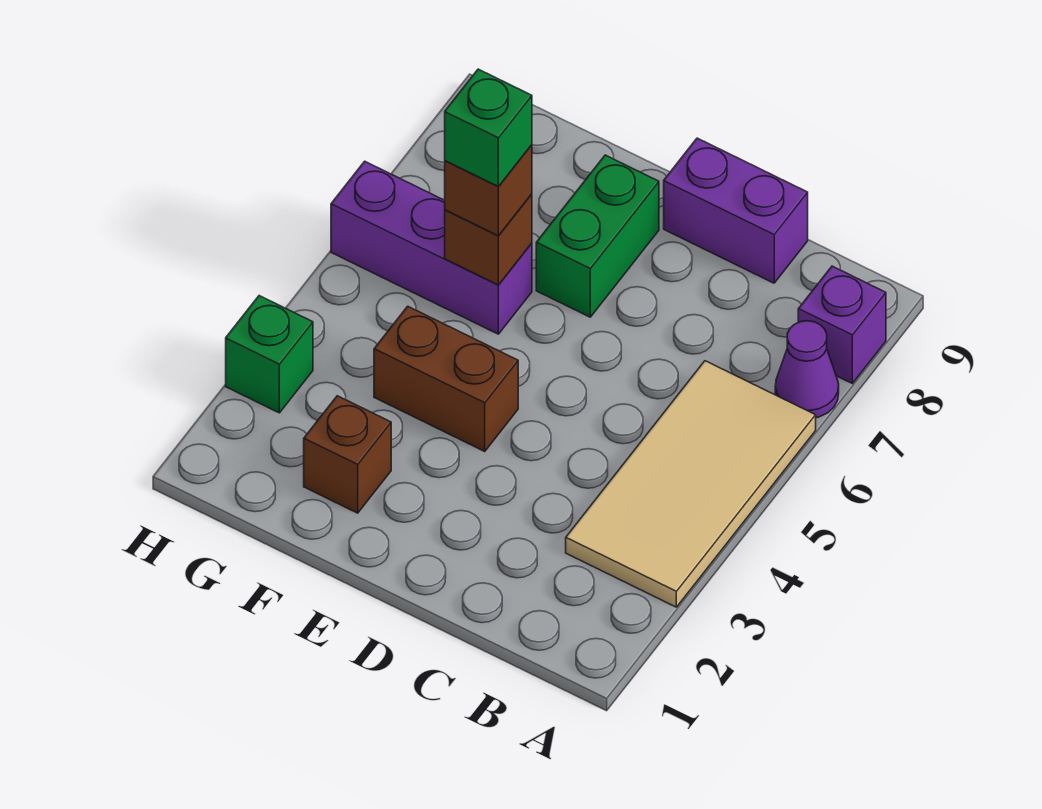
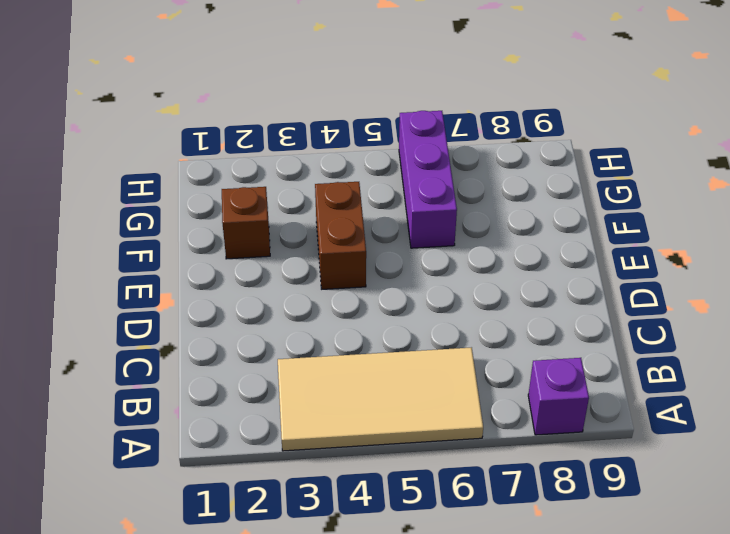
none -> purple 1x1 cone [775,321,839,418]
none -> purple 1x2 brick [664,138,808,283]
none -> green 1x2 brick [536,155,659,317]

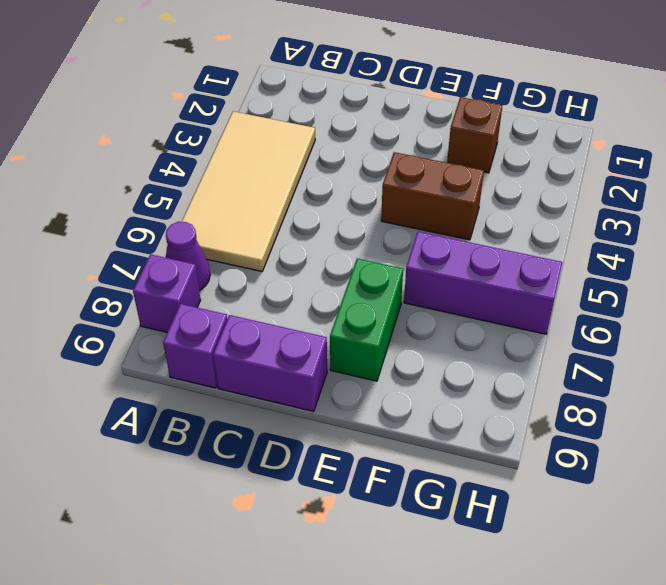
purple 1x1 brick [163,304,227,388] -> none
none -> green 1x1 brick [226,296,313,413]
none -> brown 1x1 brick [445,194,532,285]
none -> brown 1x1 brick [445,145,532,236]

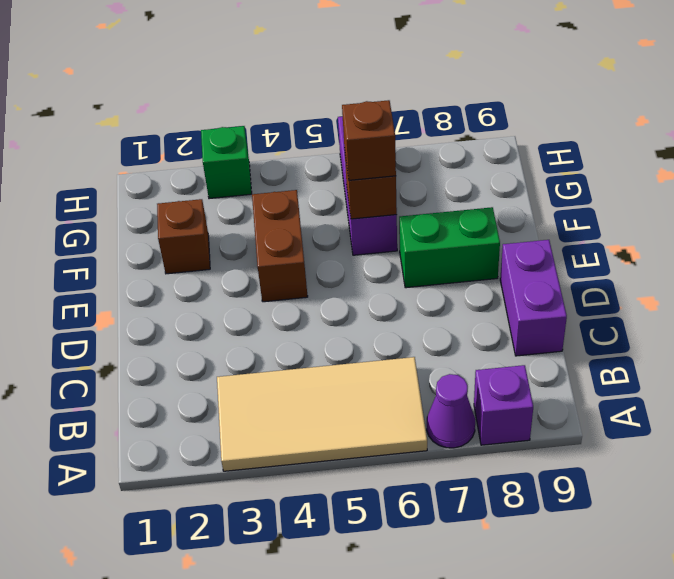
none -> green 1x1 brick [445,69,532,187]

